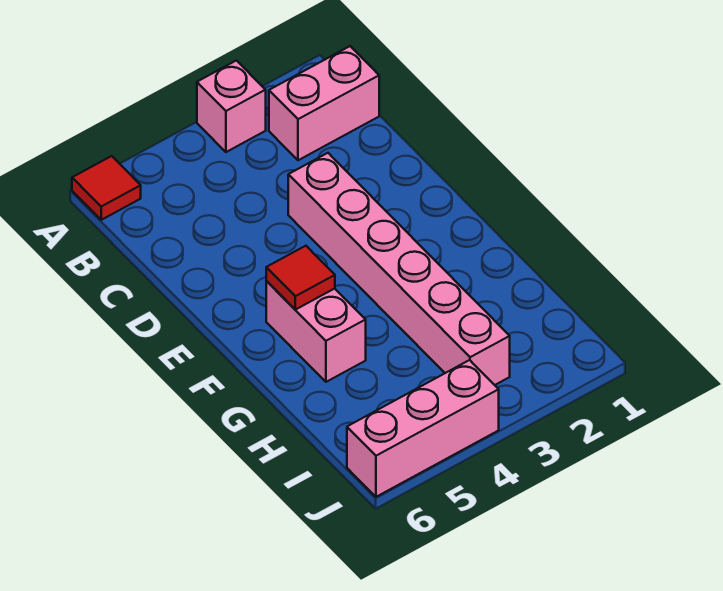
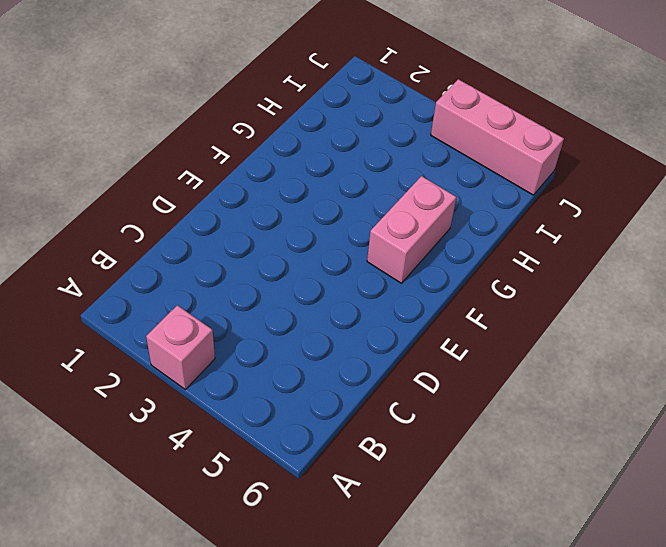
none -> red 1x1 tile [72,156,141,220]
none -> pink 1x2 brick [269,46,379,160]

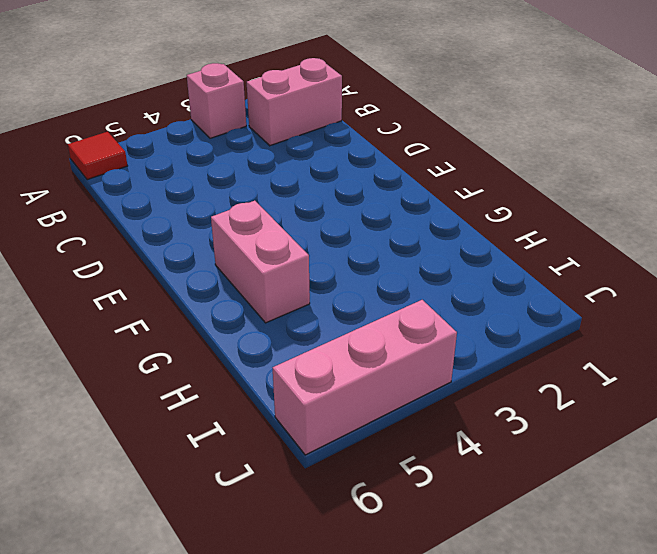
none -> pink 1x6 brick [288,153,510,385]
none -> red 1x1 tile [266,246,335,310]

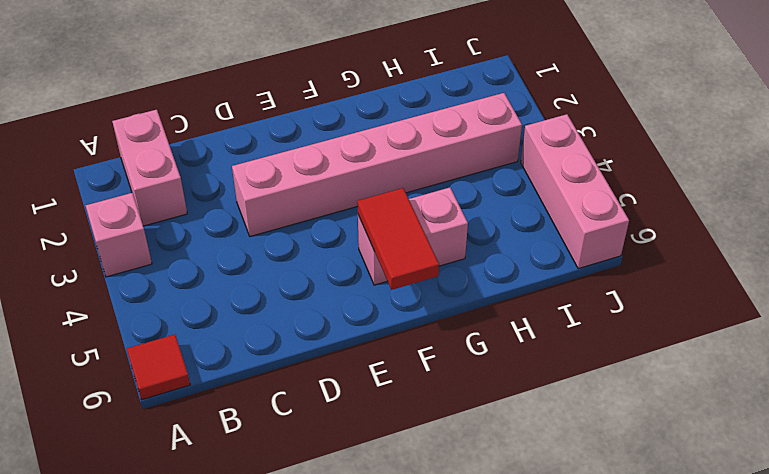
red 1x2 tile [357,188,439,290] -> red 1x1 tile [266,246,335,310]

